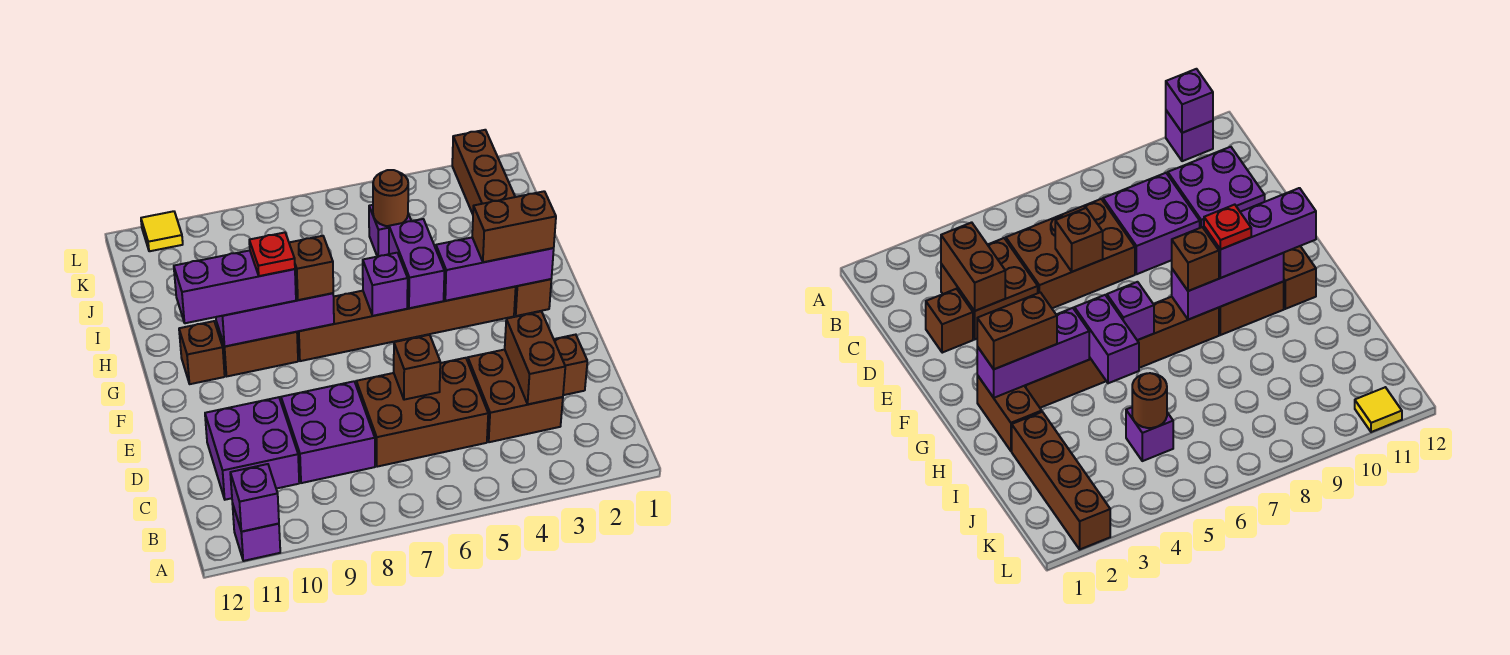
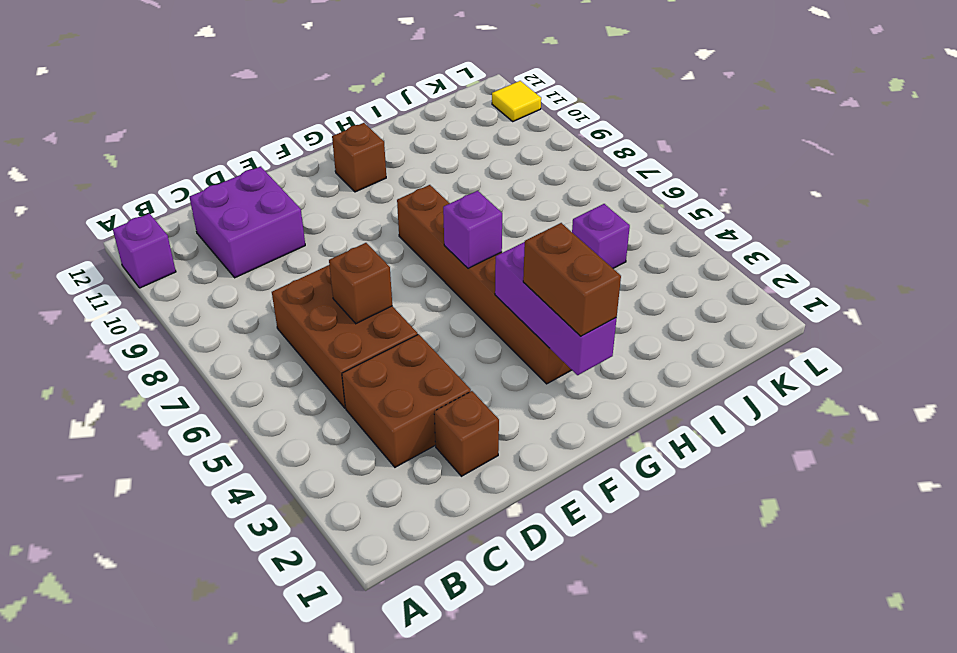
none -> purple 2x2 brick [281,381,375,483]
none -> brown 1x2 brick [514,279,551,316]
none -> brown 1x2 brick [216,322,298,376]

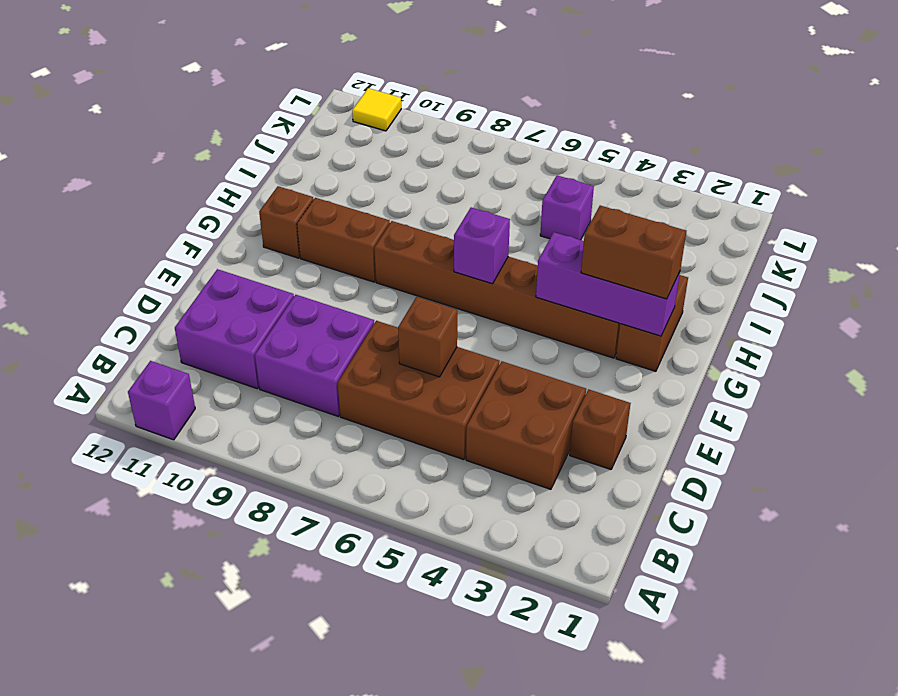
none -> brown 1x4 brick [452,130,515,214]
none -> purple 1x1 brick [230,464,279,532]
none -> brown 1x2 brick [505,312,565,404]

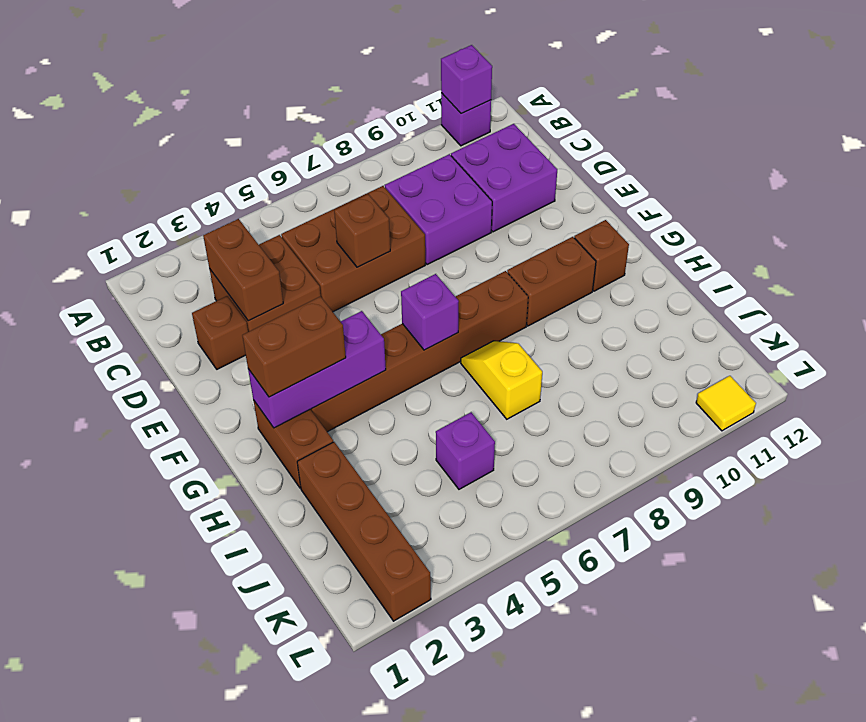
yellow 1x2 slope [461,341,542,419] -> none
none -> purple 1x2 brick [389,219,444,308]
none -> purple 1x3 brick [216,293,334,346]
none -> brown 1x1 round brick [373,170,408,226]

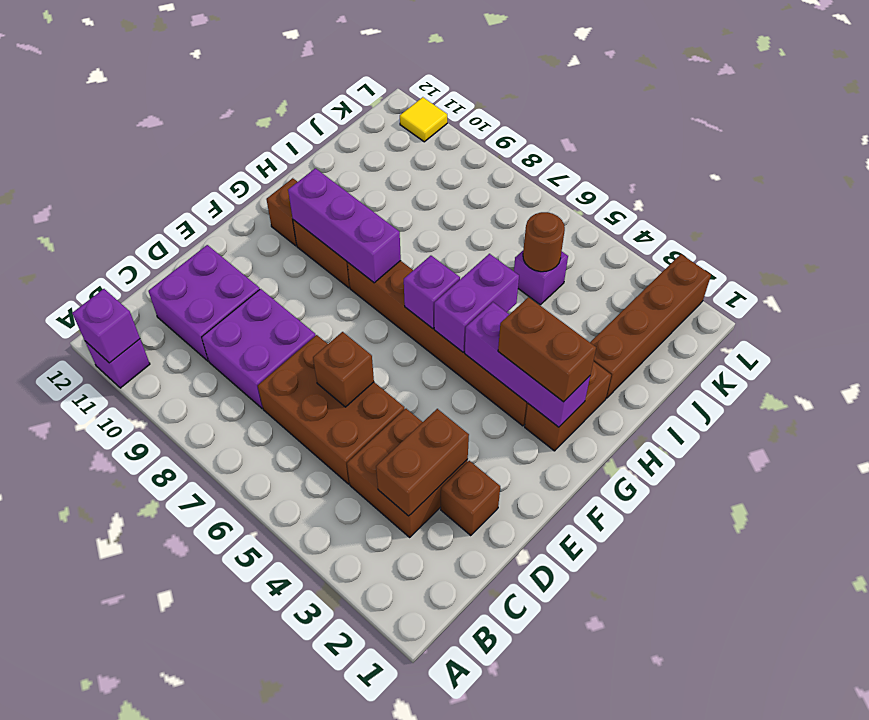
none -> brown 1x1 brick [289,236,333,300]
none -> purple 1x3 brick [174,250,296,323]
none -> red 1x1 plate [249,233,295,276]

